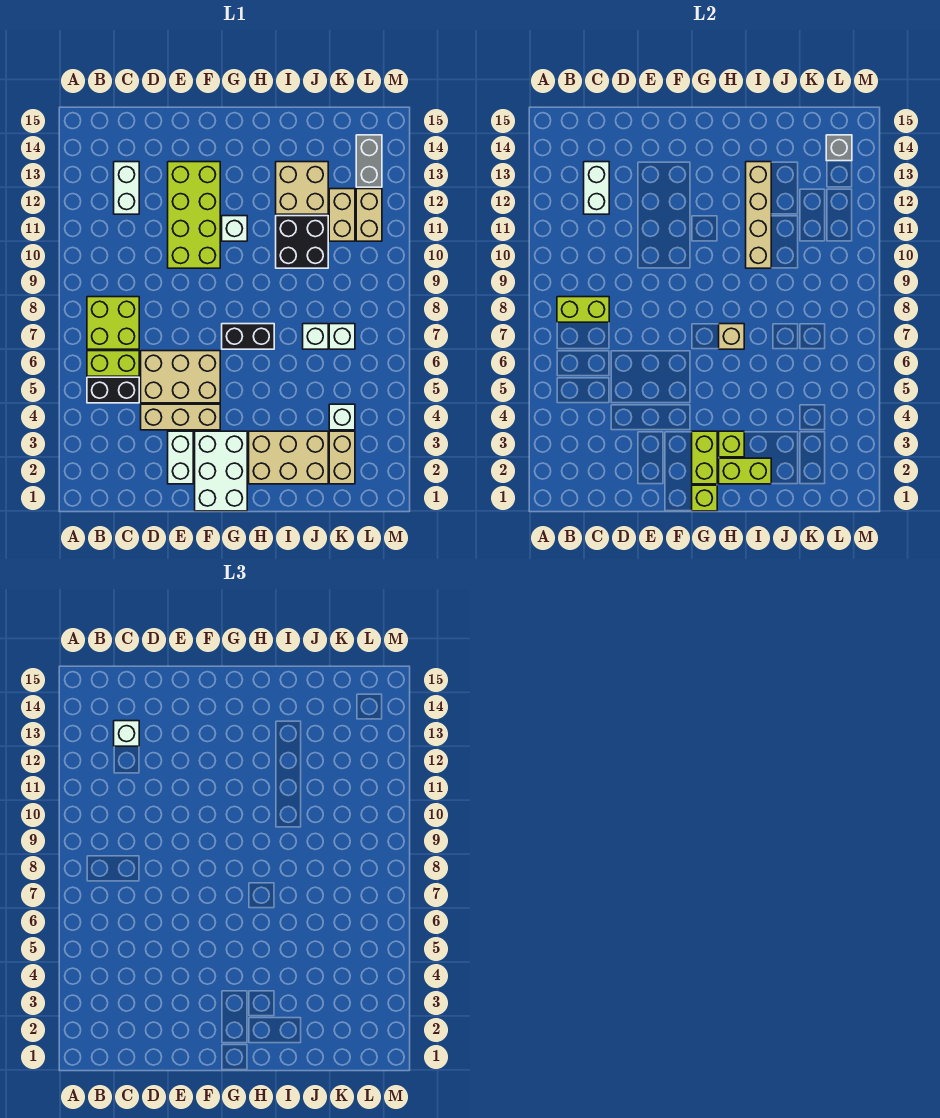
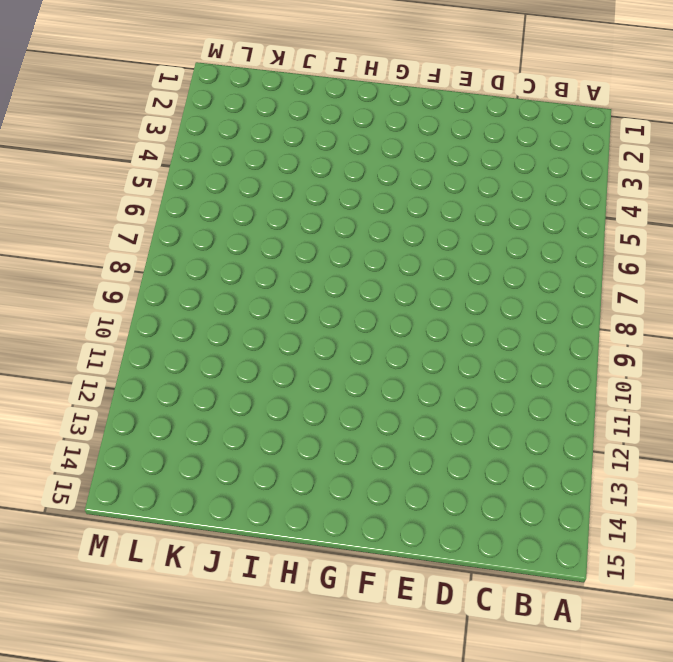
none -> black 1x2 brick [87,377,139,403]
none -> lime 1x2 brick [87,351,139,376]
none -> lime 2x2 brick [87,297,139,349]
none -> white 1x2 brick [114,162,139,214]

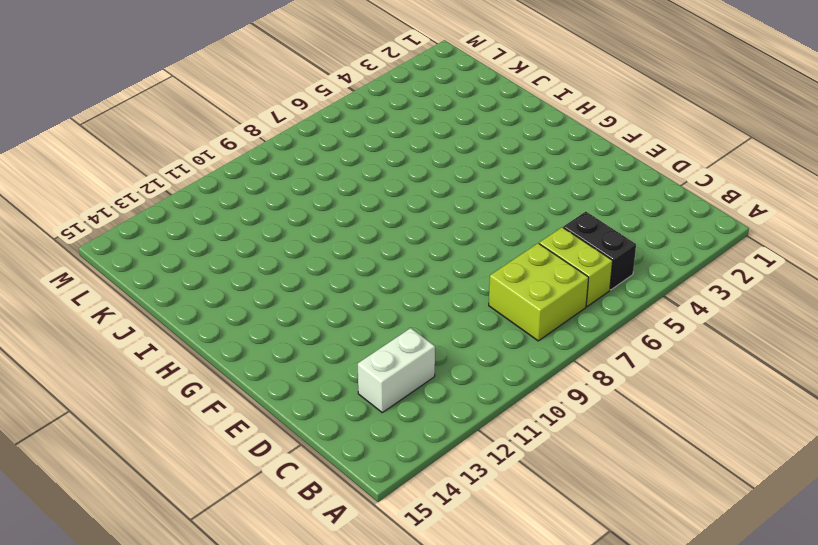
none -> tan 1x3 brick [141,404,220,430]
none -> tan 2x3 brick [141,351,220,403]
none -> white 1x2 brick [168,431,193,484]
none -> lime 2x4 brick [168,162,220,268]

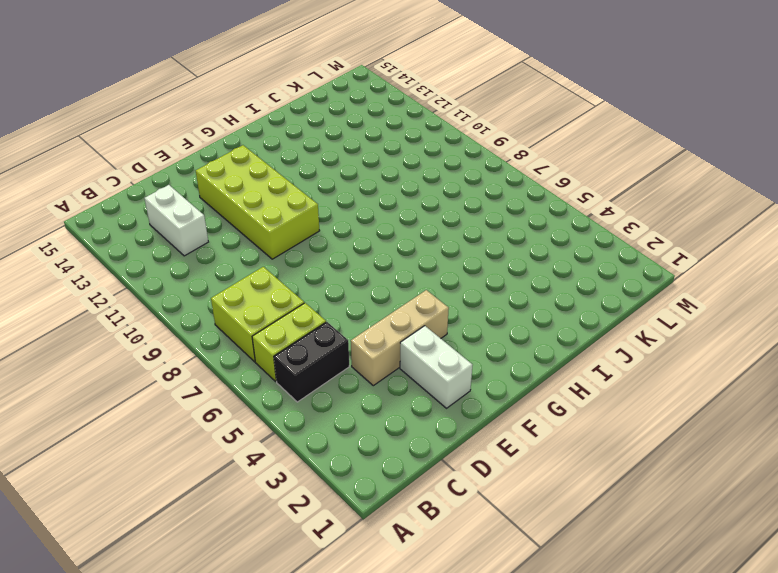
none -> tan 2x3 brick [141,351,220,403]
none -> white 2x3 brick [195,431,247,511]
none -> black 1x2 brick [222,324,274,349]
none -> white 1x1 brick [222,216,247,241]

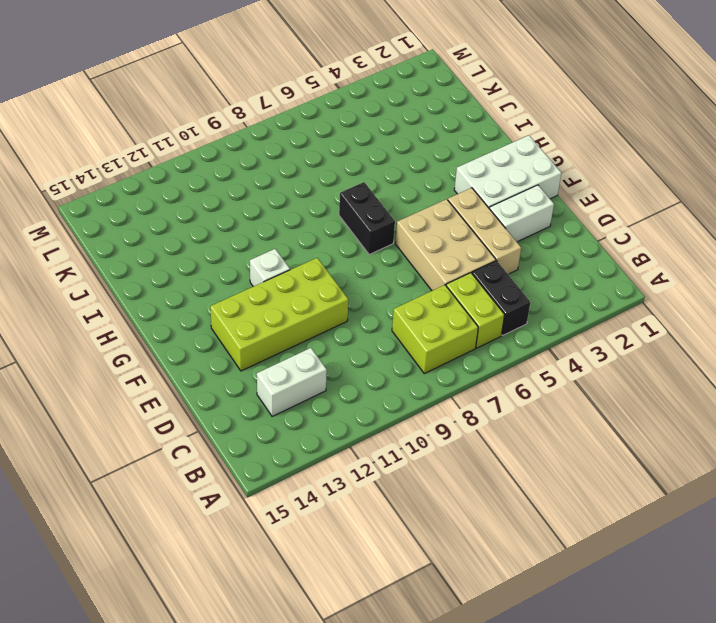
none -> tan 2x3 brick [249,431,328,484]
none -> black 2x2 brick [276,216,328,268]
none -> tan 2x2 brick [276,162,328,214]
none -> white 1x1 brick [303,324,328,349]

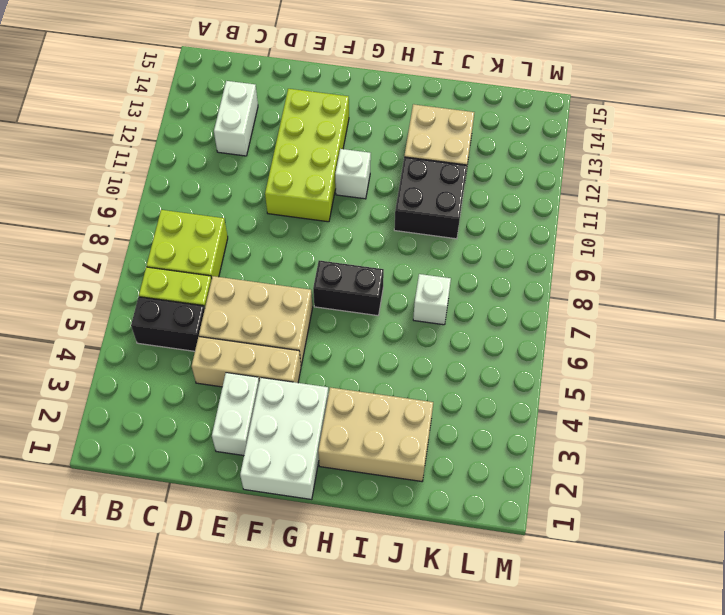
none -> tan 1x2 brick [329,431,355,484]
none -> white 1x1 brick [329,404,355,430]
none -> white 1x1 brick [329,324,355,349]
none -> tan 1x2 brick [329,189,355,241]

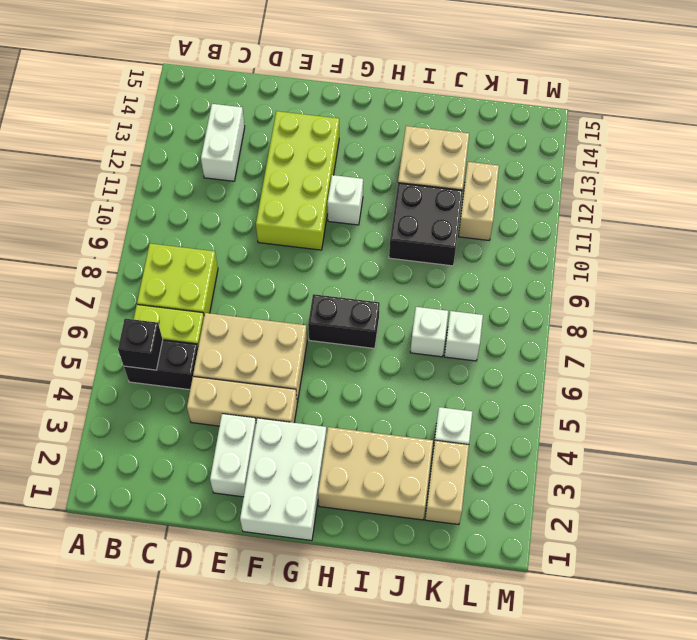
black 1x1 brick [118,319,163,370] -> none
none -> tan 1x2 brick [356,189,382,241]
none -> grey 1x2 brick [356,135,382,187]
none -> lime 1x2 brick [557,297,609,322]
none -> white 1x2 brick [584,162,609,214]

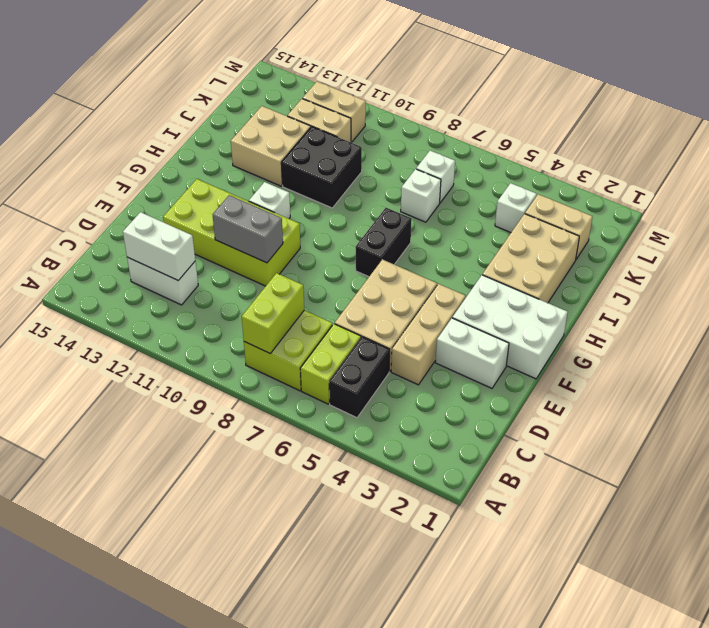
grey 1x2 brick [213,195,283,263] -> grey 1x2 brick moved to [356,135,382,187]
none -> lime 1x1 brick [692,485,717,511]
none -> lime 1x2 brick [692,431,717,484]
none -> lime 1x2 brick [719,458,771,484]
none -> lime 1x1 brick [719,431,744,457]

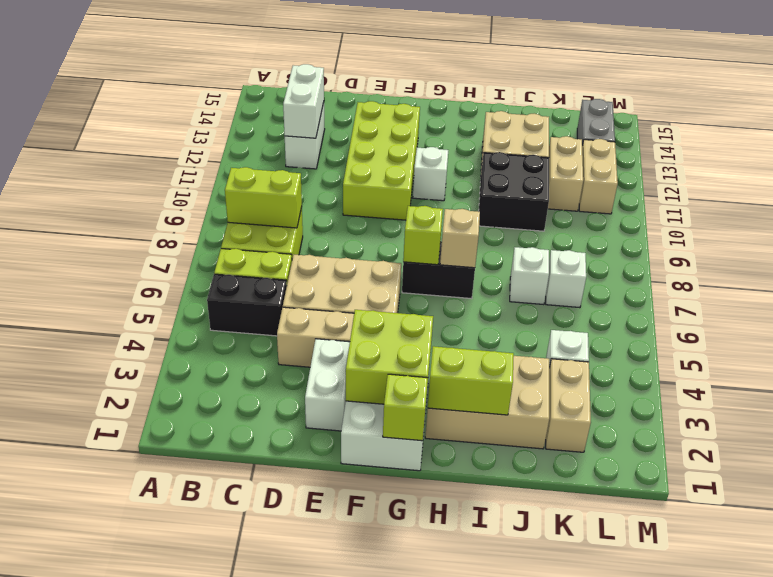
lime 2x2 brick [346,310,433,404] -> lime 1x2 brick [692,431,717,484]
lime 1x1 brick [403,206,443,265] -> lime 1x1 brick moved to [719,431,744,457]
none -> tan 1x4 brick [746,162,771,268]
none -> grey 1x1 brick [826,135,852,161]
none -> white 1x1 brick [114,721,139,746]

